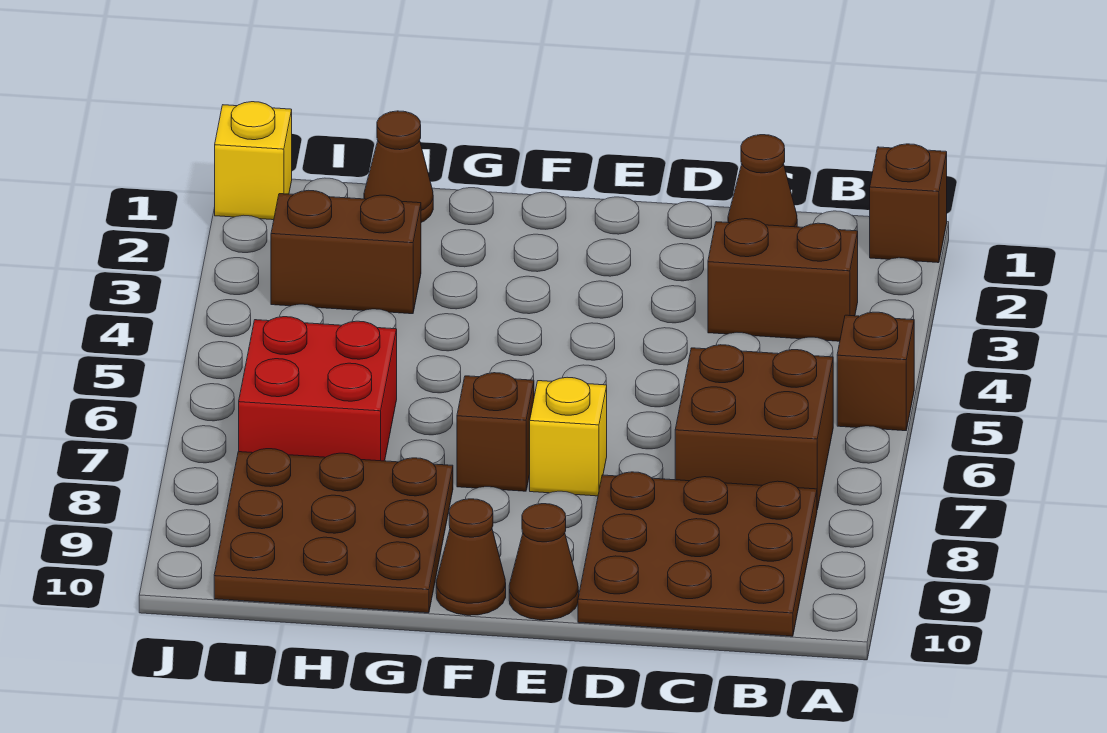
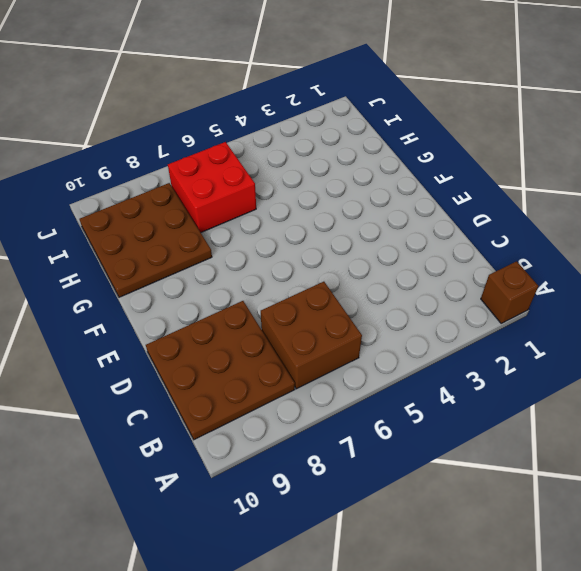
none -> brown 1x1 brick [837,312,914,431]
none -> brown 1x2 brick [708,219,858,341]
none -> brown 1x1 cone [728,135,797,227]

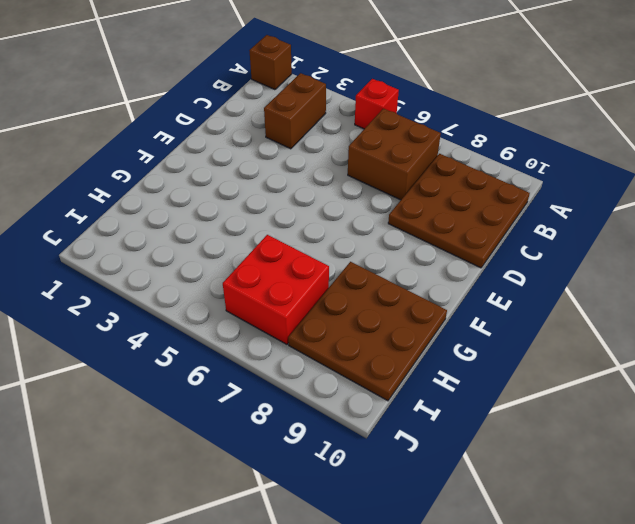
red 1x1 brick [355,79,399,129] -> brown 1x1 brick [837,312,914,431]
none -> brown 1x1 cone [728,135,797,227]
none -> yellow 1x1 brick [530,377,607,496]
none -> brown 1x1 cone [509,504,579,620]

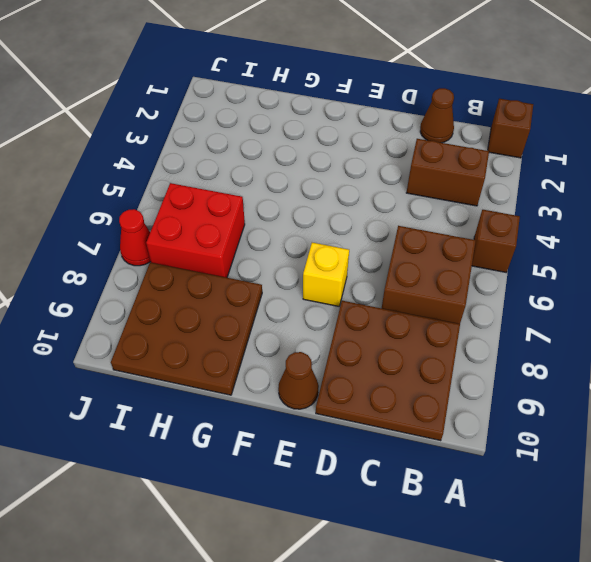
red 1x1 cone [119,209,151,266] -> none
none -> brown 1x1 brick [457,373,534,491]
none -> brown 1x1 cone [436,499,506,615]
none -> brown 1x1 cone [364,111,433,222]

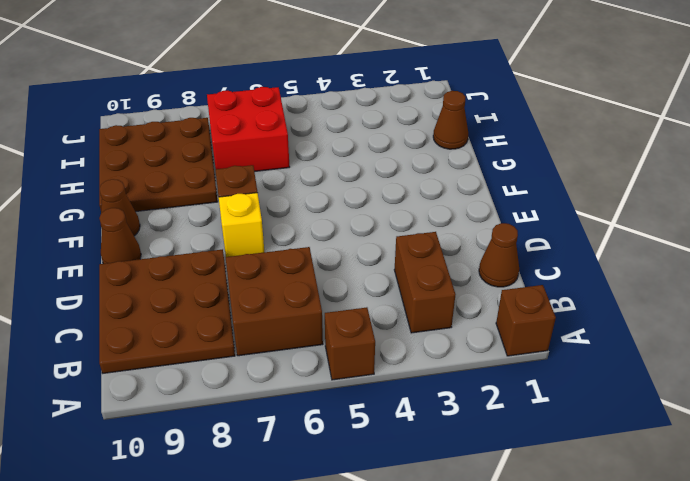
none -> brown 1x2 brick [271,190,421,314]
none -> yellow 1x1 brick [215,102,292,220]

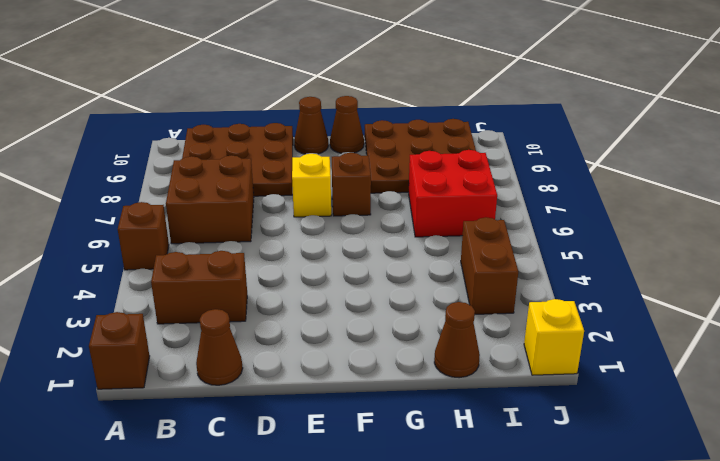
brown 1x2 brick [461,217,518,314] -> brown 1x2 brick turned to [271,190,421,314]

